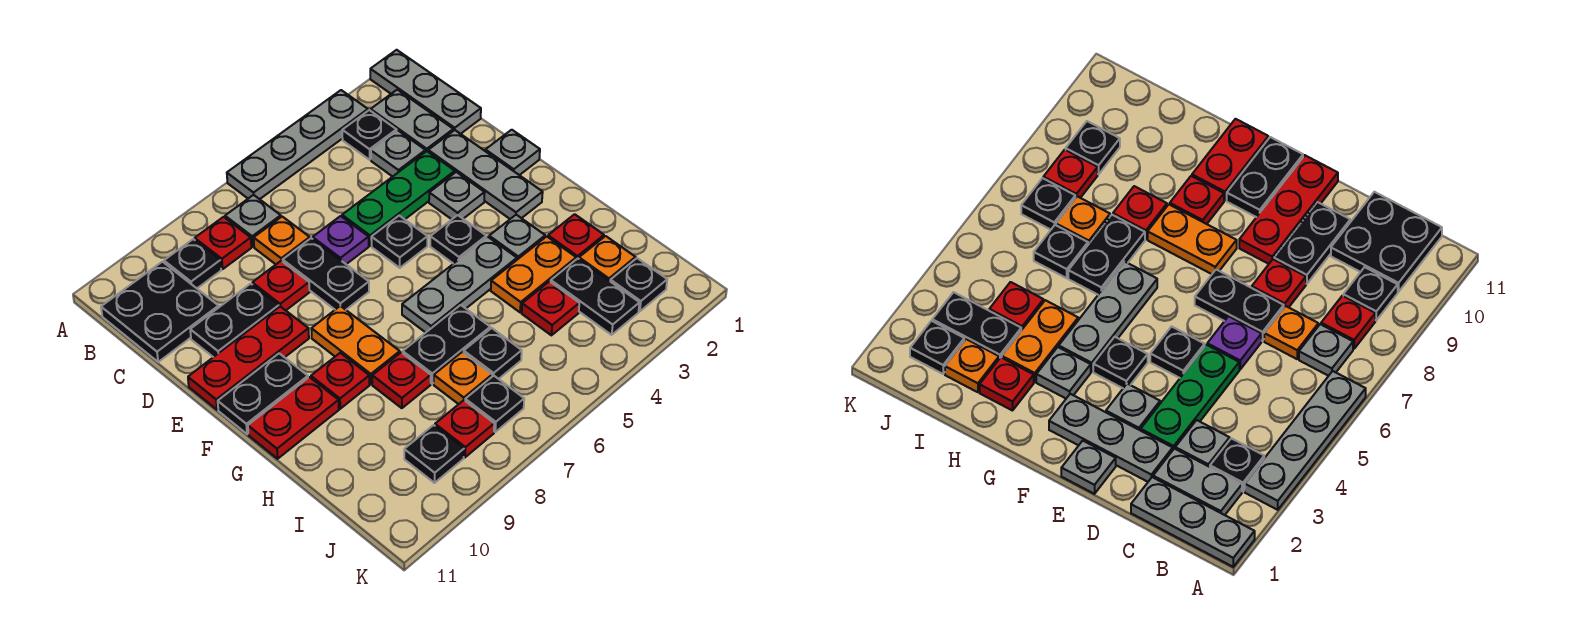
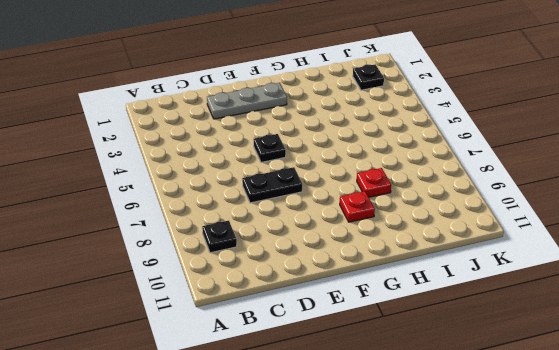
none -> grey 1x3 plate [370,50,481,134]
none -> grey 1x4 plate [227,90,368,199]
none -> grey 1x2 plate [371,90,453,152]
none -> black 1x1 plate [342,110,397,160]

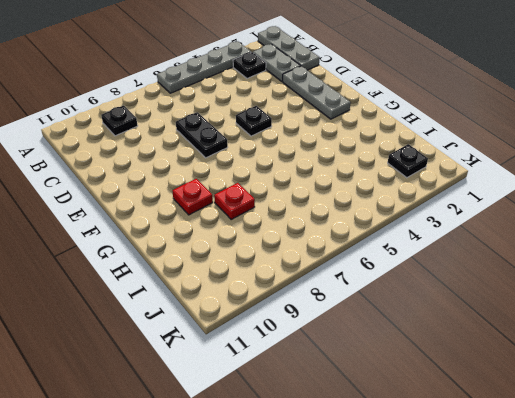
none -> grey 1x1 plate [225,195,281,247]
none -> red 1x1 plate [195,217,251,269]
none -> black 2x2 plate [101,262,219,362]
none -> grey 1x1 plate [371,131,425,177]

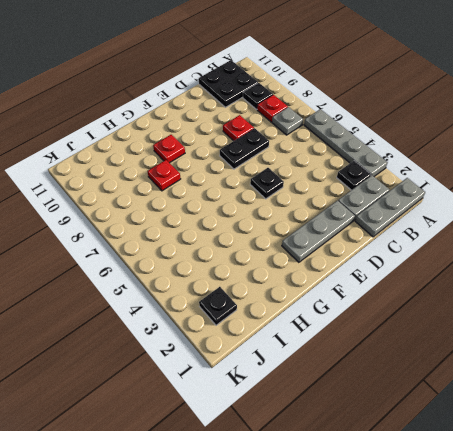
none -> grey 1x1 plate [371,131,425,177]
none -> orange 1x1 plate [254,217,310,264]
none -> green 1x3 plate [342,151,455,246]
none -> purple 1x1 plate [313,216,369,264]

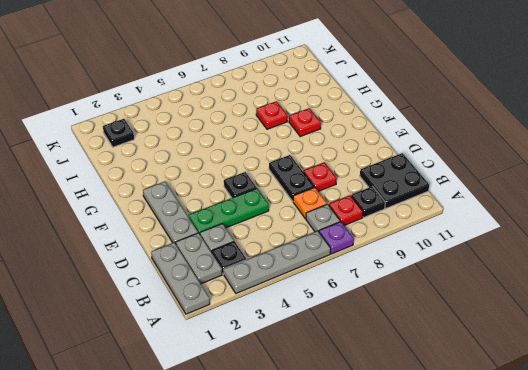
purple 1x1 plate [319,221,354,254] -> purple 1x1 plate moved to [313,216,369,264]
none -> black 1x2 plate [190,284,279,357]
none -> grey 1x1 plate [485,130,540,175]
none -> grey 1x1 plate [429,172,485,219]
none -> red 1x3 plate [188,306,309,410]

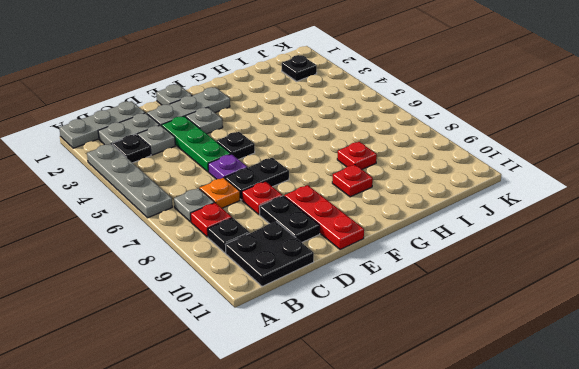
none -> black 1x1 plate [430,215,486,264]
none -> orange 1x2 plate [311,306,400,384]
none -> black 1x2 plate [218,353,308,434]
none -> grey 1x1 plate [489,215,545,260]

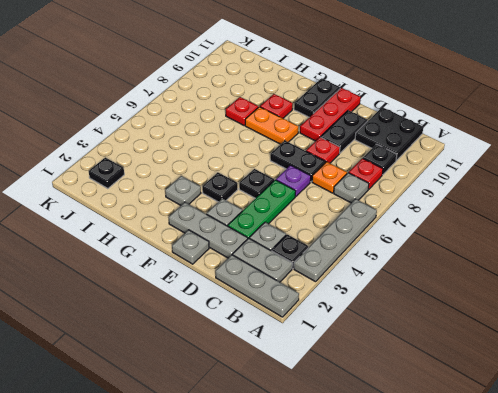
none -> grey 1x3 plate [402,237,517,332]
none -> red 1x2 plate [248,377,339,459]
none -> red 1x1 plate [548,214,604,259]
none -> orange 1x2 plate [491,236,576,312]

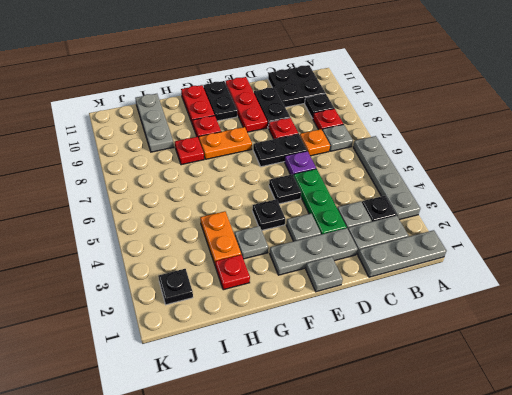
grey 1x3 plate [135,94,174,152] -> grey 1x3 plate moved to [402,237,517,332]
none -> black 1x2 plate [403,305,490,384]
none -> orange 1x1 plate [579,236,635,281]
none -> black 1x2 plate [551,259,639,335]
none -> red 1x1 plate [522,281,579,335]

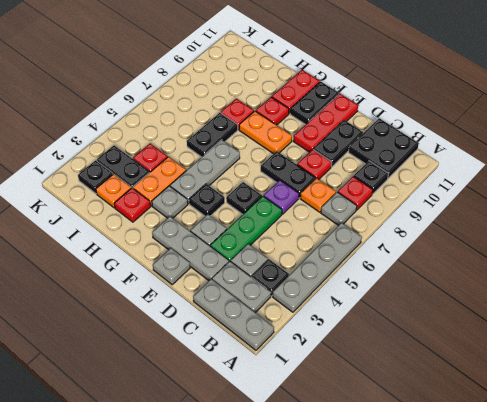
none -> black 1x1 plate [464,328,522,379]
none -> orange 1x1 plate [434,352,492,404]
none -> black 1x1 plate [465,376,524,432]
none -> red 1x1 plate [435,400,494,457]

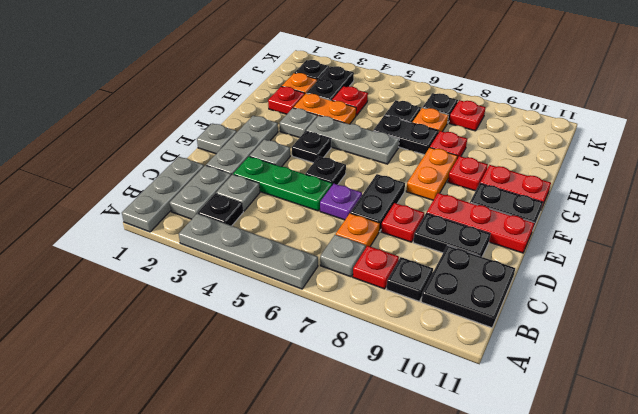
none -> black 1x1 plate [404,425,464,483]

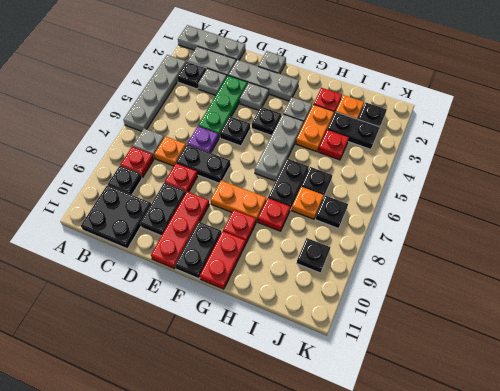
none -> red 1x1 plate [435,400,494,457]

